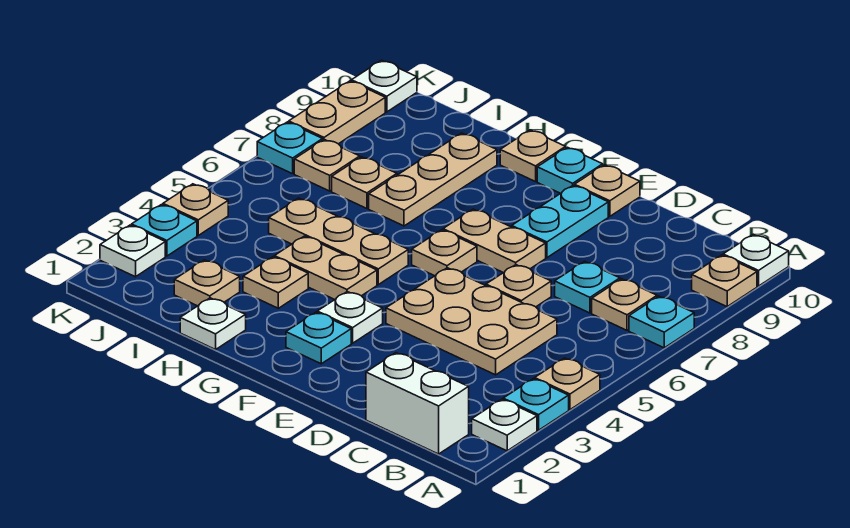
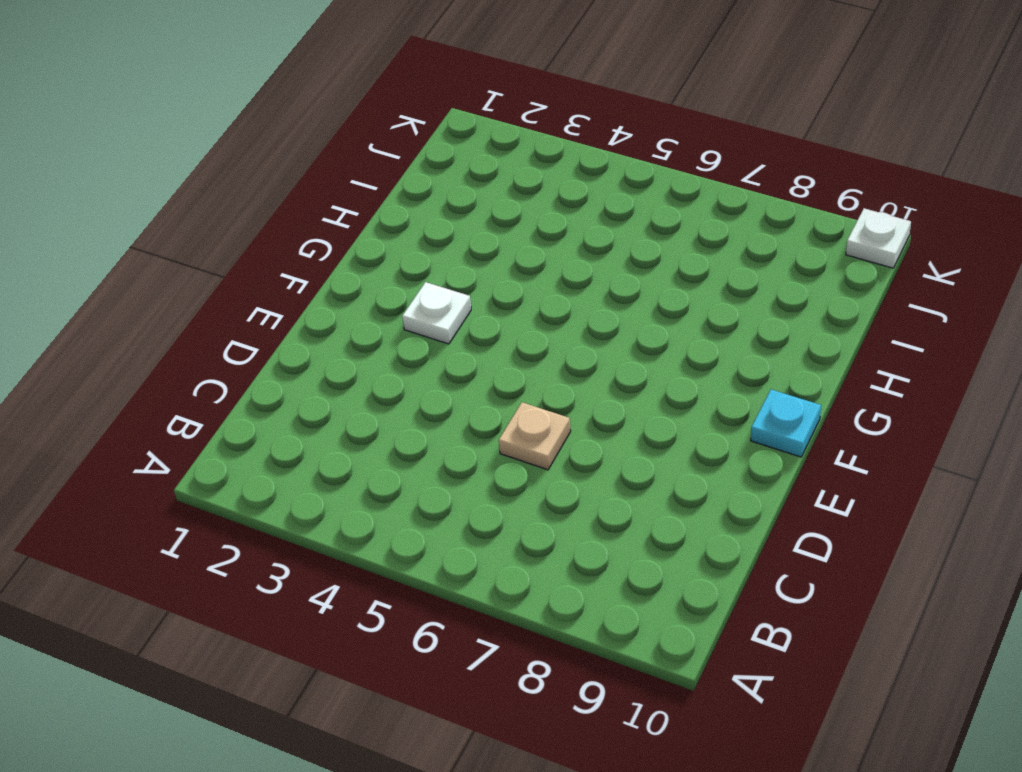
none -> white 1x1 plate [472,399,537,451]
none -> cyan 1x1 plate [503,379,569,430]
none -> tan 1x1 plate [535,358,600,410]
none -> cyan 1x1 plate [629,296,694,348]

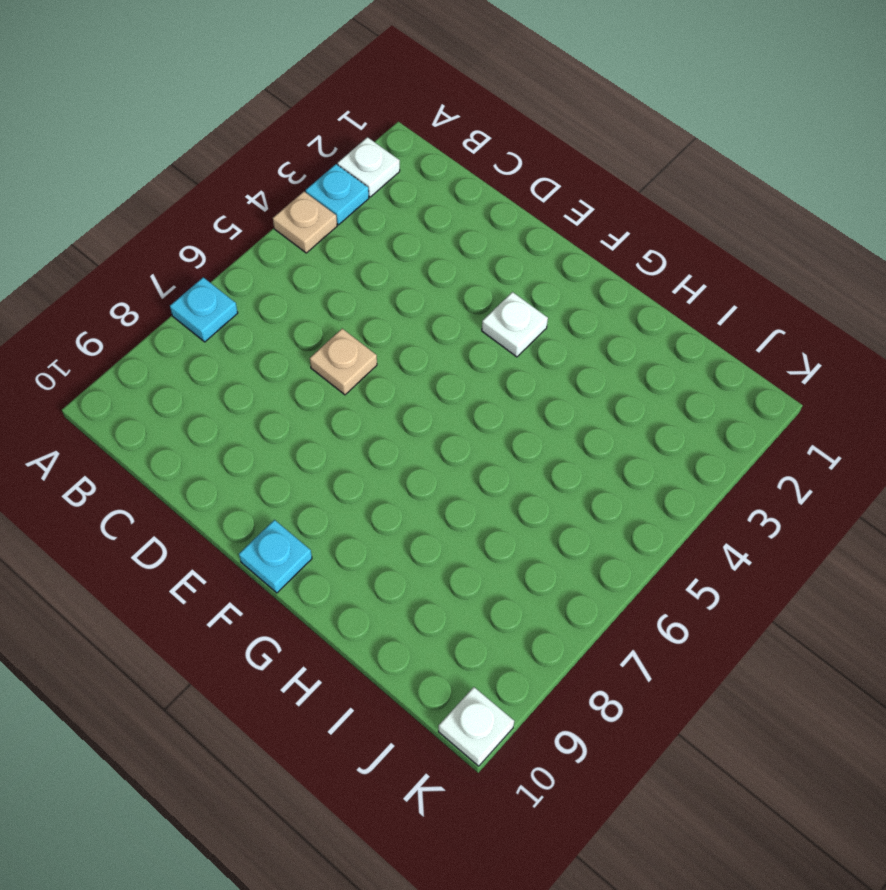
none -> tan 1x1 plate [692,255,757,307]
none -> white 1x1 plate [723,235,789,286]
none -> white 1x2 brick [366,353,469,454]
none -> tan 1x1 plate [592,279,657,330]

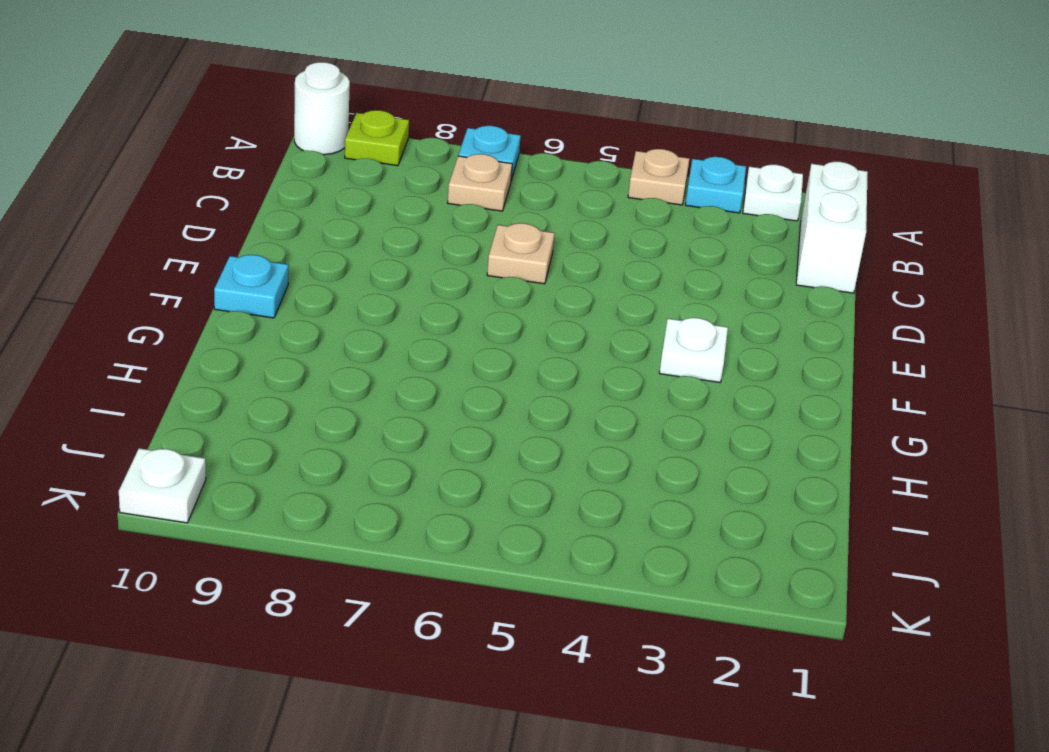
lime 1x1 plate [345,110,409,166] -> tan 1x1 plate [692,255,757,307]
white 1x1 round brick [294,62,350,155] -> white 1x1 plate [723,235,789,286]
none -> tan 2x3 plate [386,268,557,375]
none -> cyan 1x1 plate [555,261,620,313]
none -> tan 1x2 plate [443,209,546,273]
none -> cyan 1x2 plate [512,185,608,258]

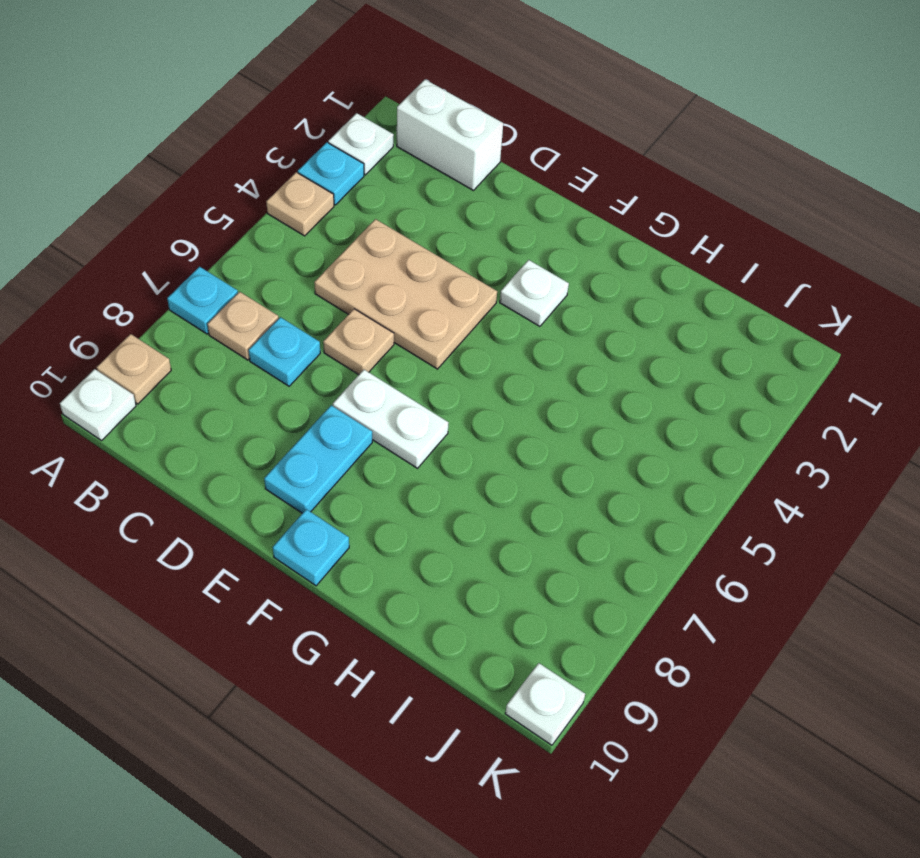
white 1x2 plate [333,370,448,468] -> tan 1x2 plate [443,209,546,273]
none -> tan 1x1 plate [575,165,640,216]
none -> cyan 1x1 plate [286,312,351,364]
none -> tan 1x1 plate [412,230,477,276]
none -> tan 1x2 plate [274,236,377,299]

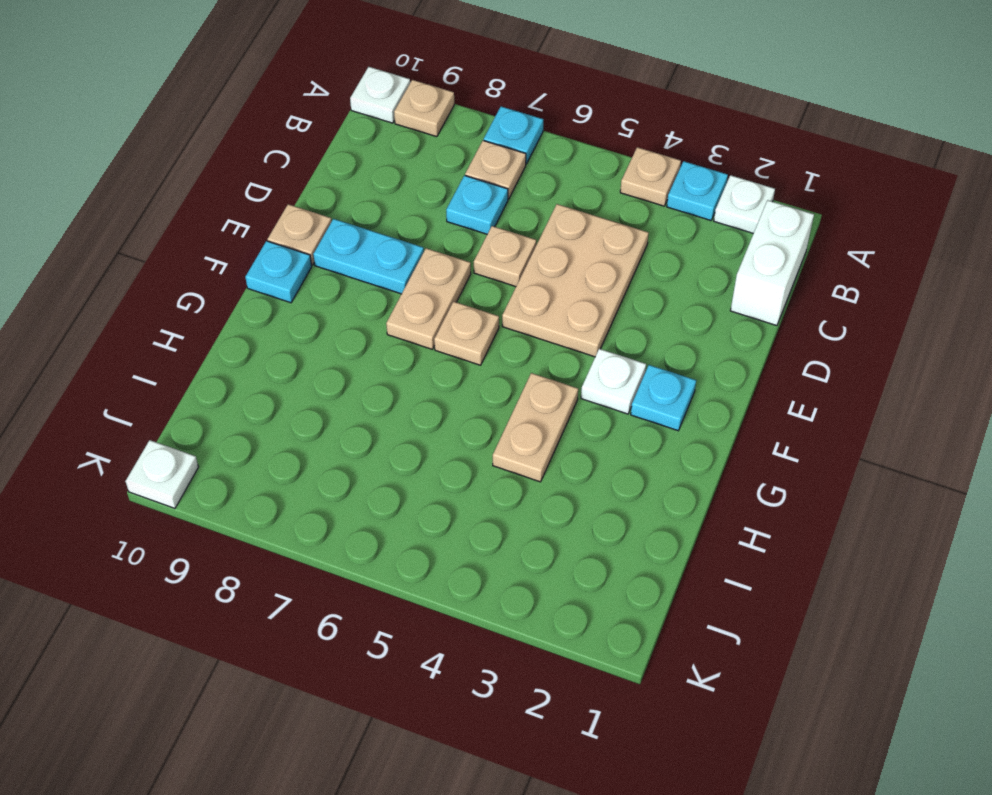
none -> tan 1x3 plate [269,198,408,285]
none -> tan 1x1 plate [500,130,566,182]
none -> white 1x1 plate [180,298,246,350]
none -> tan 1x1 plate [243,257,308,308]

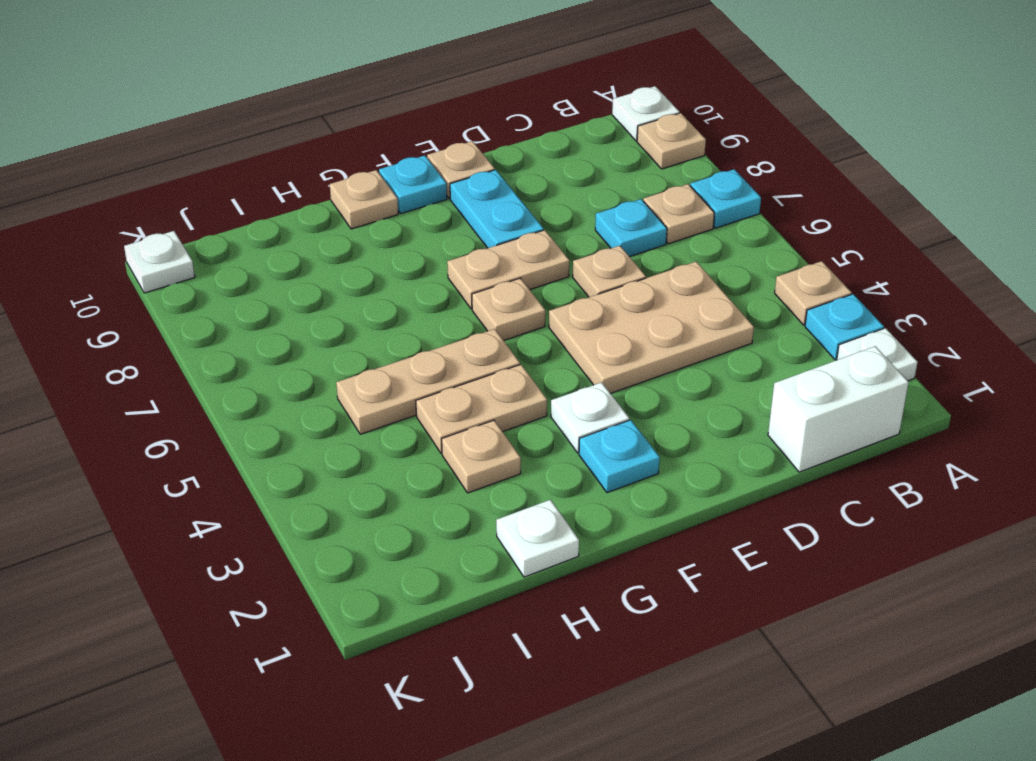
none -> tan 1x3 plate [369,133,497,226]
none -> tan 1x1 plate [174,260,240,306]
none -> tan 1x1 plate [332,157,397,208]
none -> tan 1x1 plate [294,140,360,191]

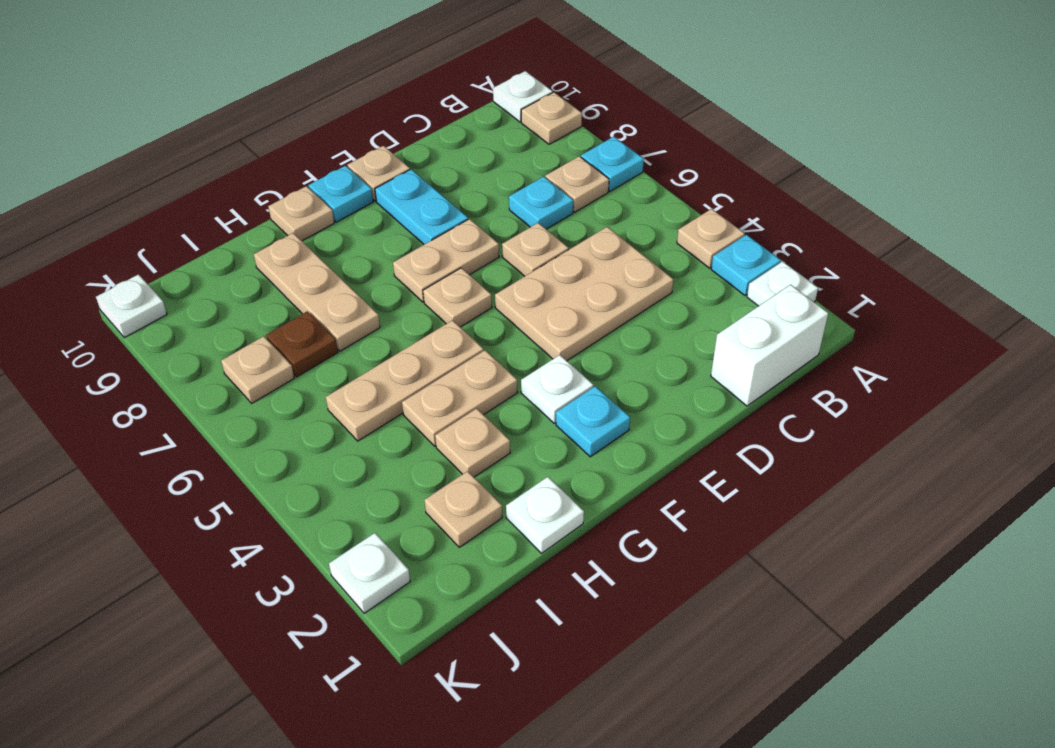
brown 1x1 plate [266,311,338,377] -> tan 1x1 plate [332,157,397,208]
none -> cyan 1x1 plate [132,205,197,256]
none -> tan 1x1 plate [163,184,228,235]
none -> cyan 1x1 plate [257,122,323,174]
none -> tan 1x2 plate [289,81,385,144]

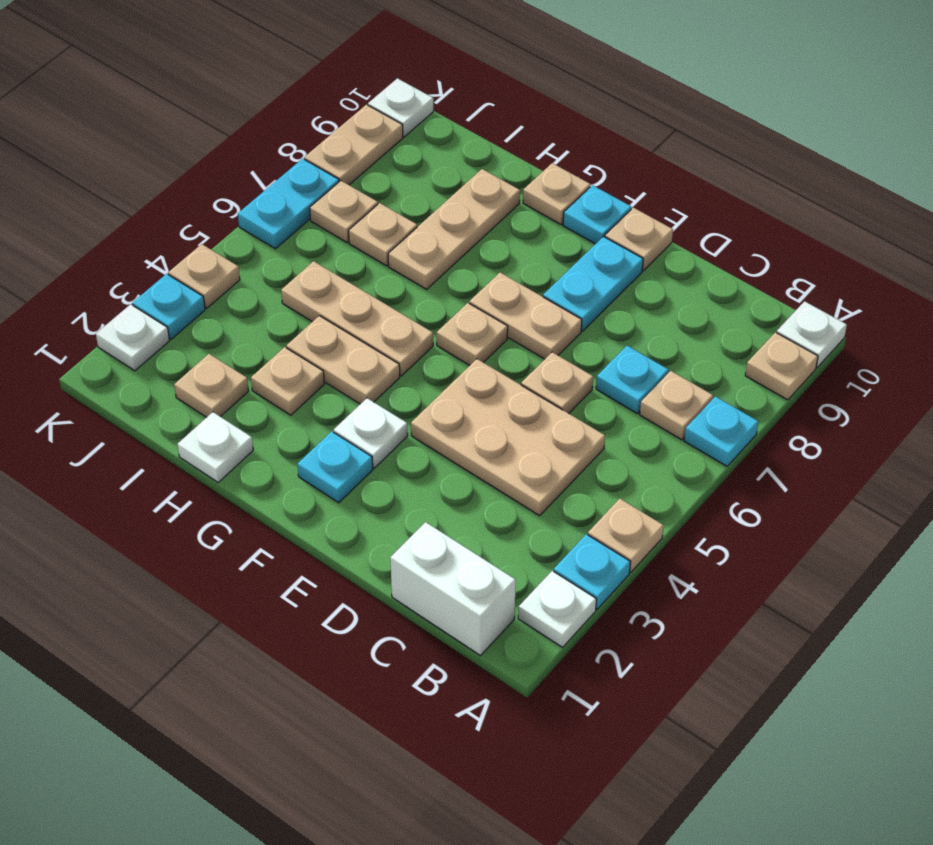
cyan 1x2 plate [238,159,339,249] -> cyan 1x1 plate [257,122,323,174]

